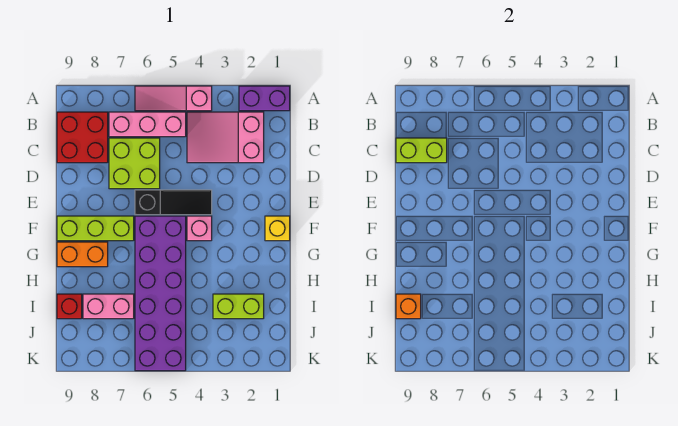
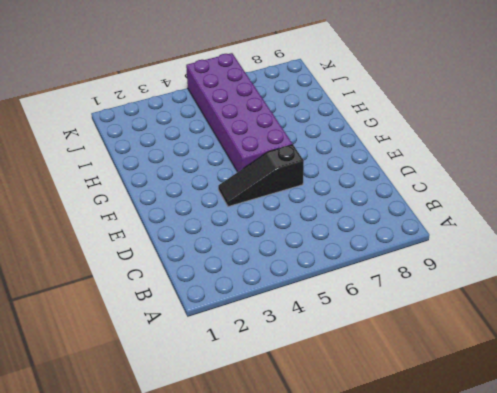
none -> purple 1x2 brick [239,86,290,111]
none -> pink 1x3 slope [135,86,212,111]
none -> pink 2x3 slope [187,112,264,163]

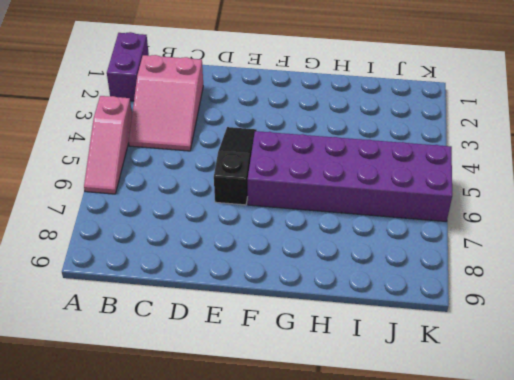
none -> pink 1x3 brick [109,112,186,137]
none -> red 2x2 brick [57,112,108,163]
none -> lime 2x2 brick [109,138,160,189]

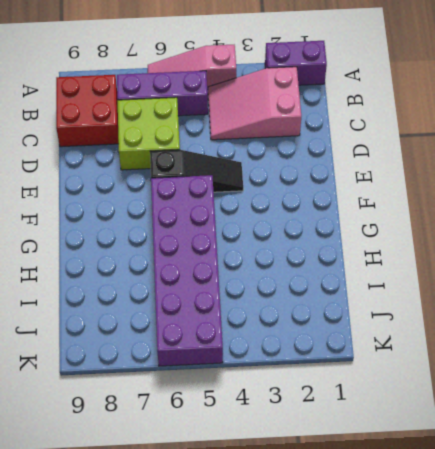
purple 1x3 brick [117,71,208,116] -> pink 1x3 brick [109,112,186,137]
none -> yellow 1x1 brick [265,216,290,241]
none -> pink 1x1 brick [187,216,212,241]
none -> lime 1x3 brick [57,216,134,241]

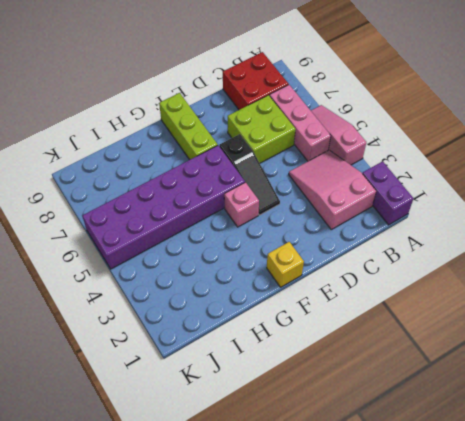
none -> orange 1x2 brick [57,242,108,267]
none -> lime 1x2 brick [213,294,264,319]
none -> pink 1x2 brick [83,294,134,319]

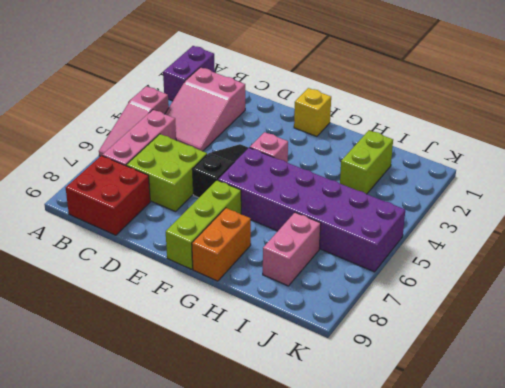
none -> red 1x1 brick [57,294,82,319]
none -> lime 1x2 brick [396,138,447,163]
none -> orange 1x1 brick [396,294,421,319]

